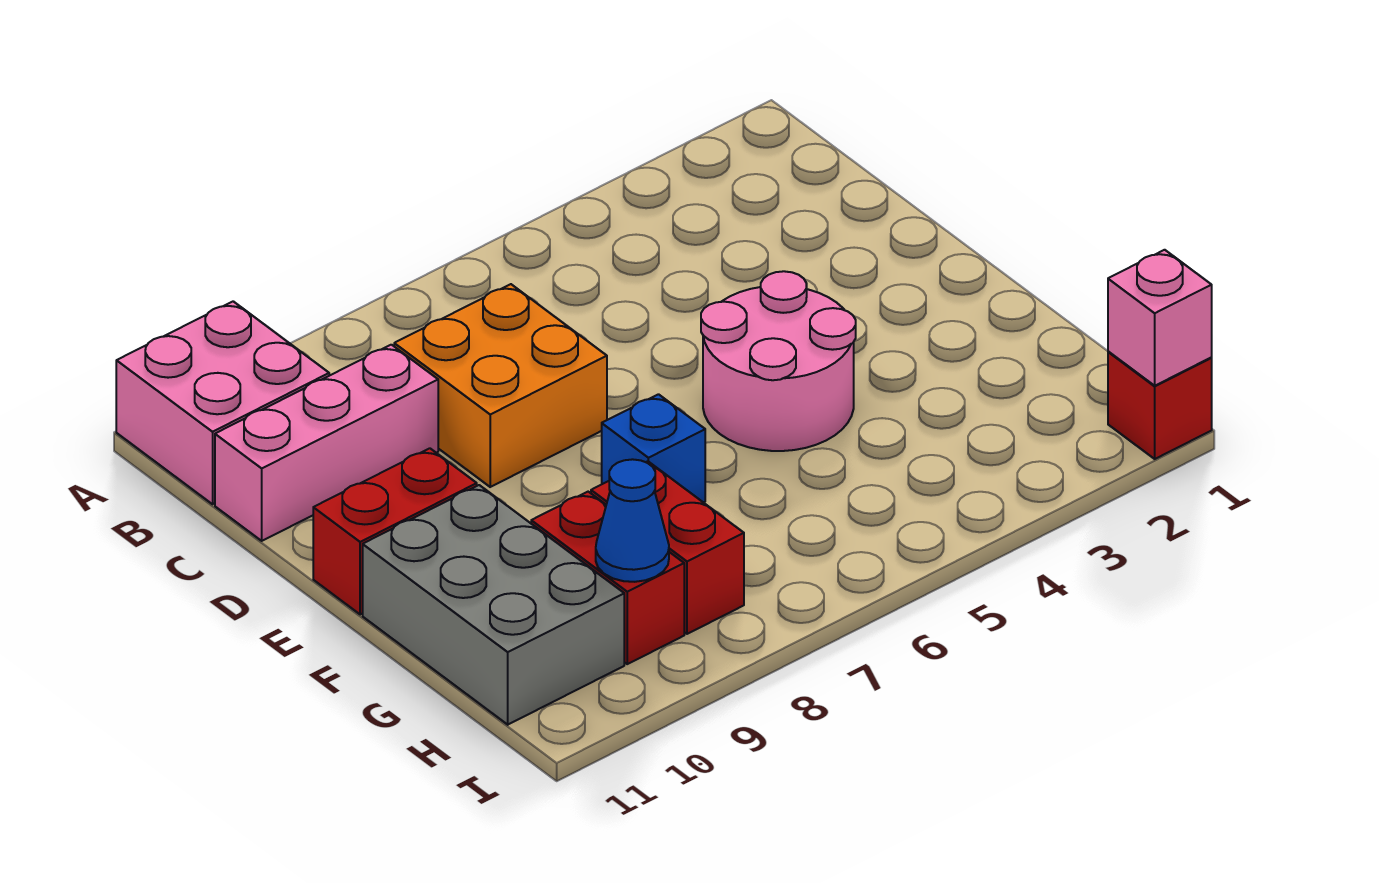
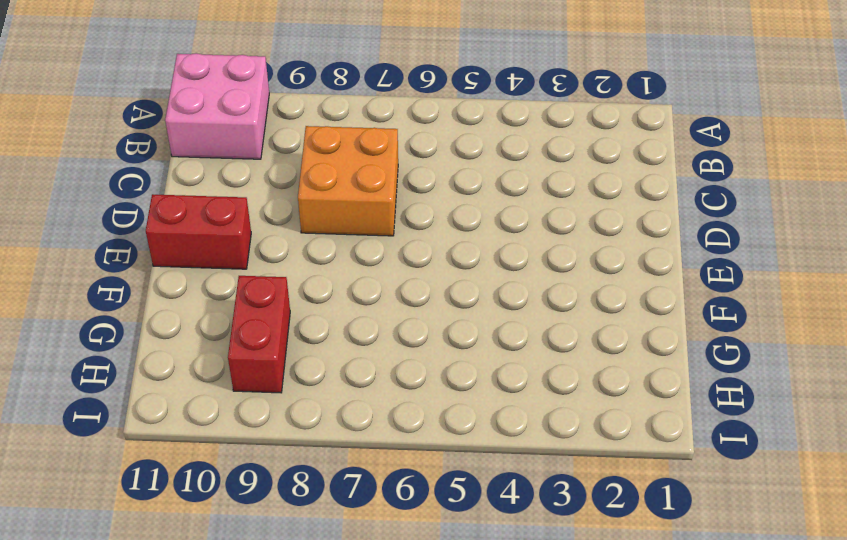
none -> pink 1x3 brick [215,345,438,541]
none -> pink 2x2 round brick [701,271,856,451]
none -> blue 1x1 brick [602,394,705,503]

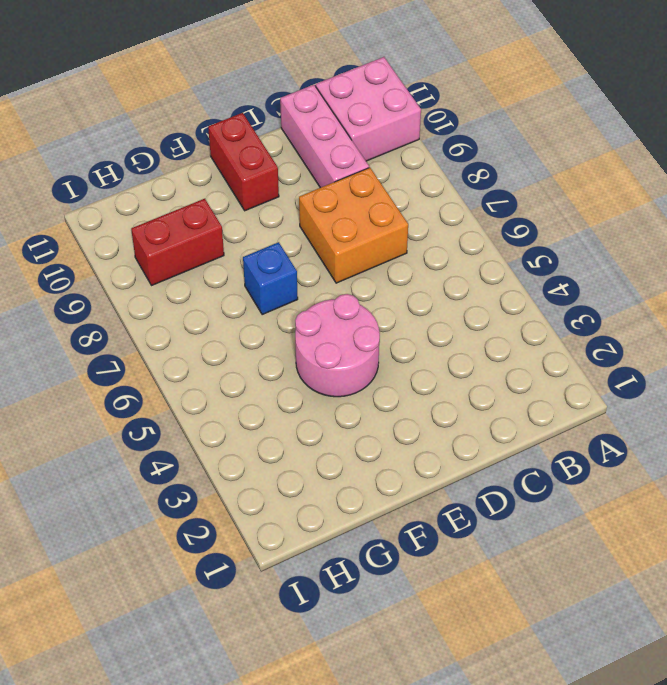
none -> grey 2x3 brick [363,485,624,725]
none -> red 1x2 brick [591,461,744,634]
none -> red 1x1 brick [1108,351,1212,459]

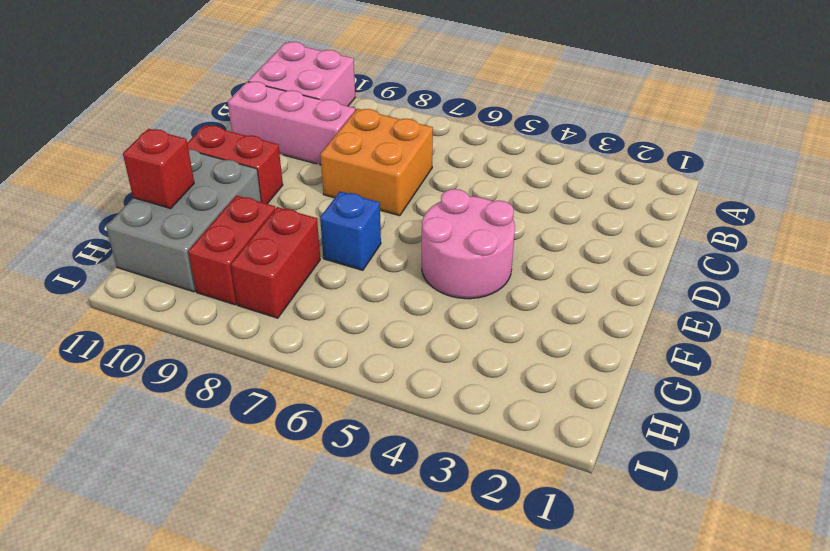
red 1x1 brick [123,129,194,209] -> red 1x1 brick moved to [1108,351,1212,459]
none -> blue 1x1 cone [596,459,669,582]
none -> pink 1x1 brick [1108,250,1212,386]

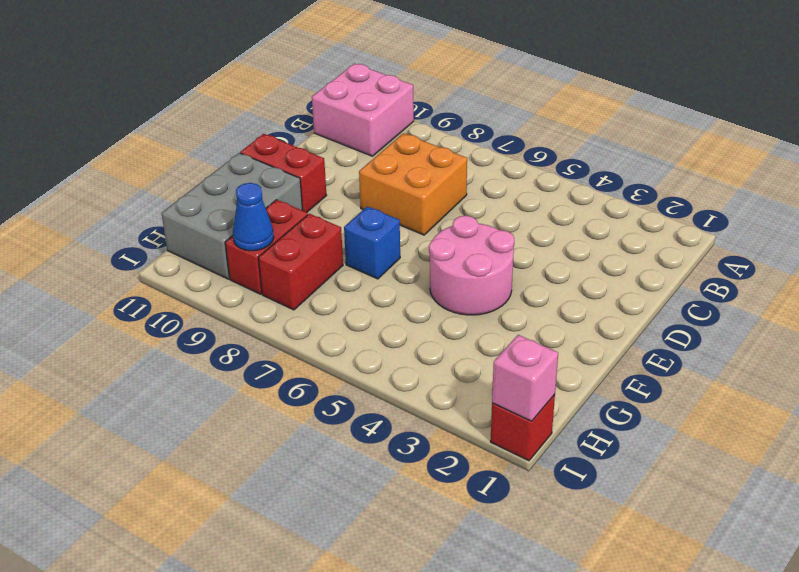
none -> pink 1x3 brick [215,345,438,541]

